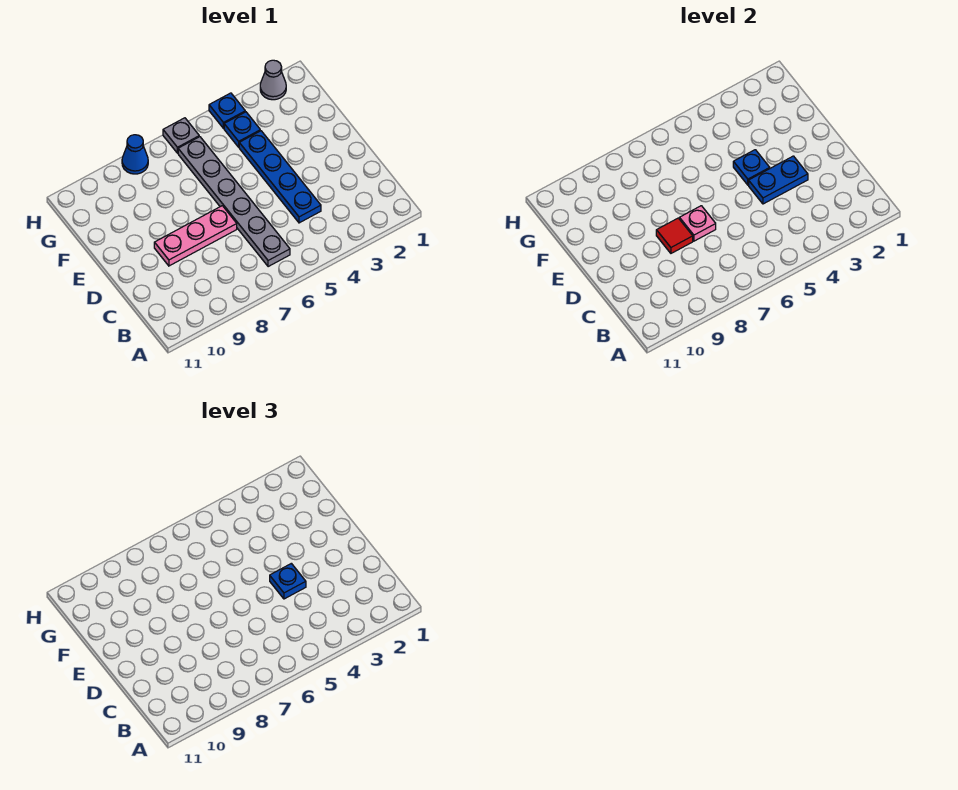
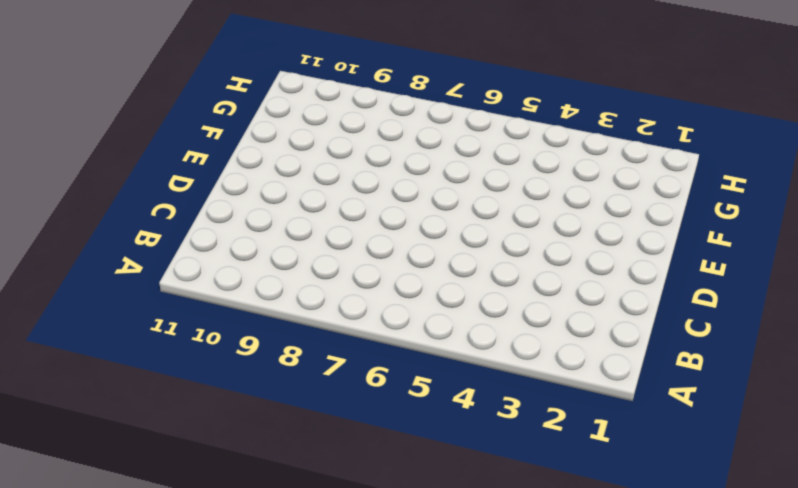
none -> grey 1x6 plate [178,137,290,267]
none -> blue 1x4 plate [239,131,321,223]
none -> pink 1x3 plate [154,206,237,266]

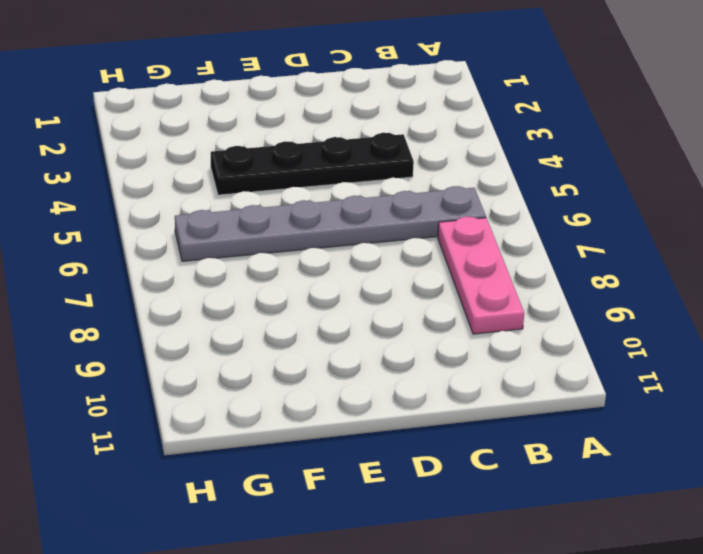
pink 1x3 plate [438,217,524,334] -> pink 1x3 plate moved to [154,206,237,266]
black 1x4 plate [211,133,414,195] -> blue 1x4 plate [239,131,321,223]
none -> blue 1x1 plate [224,112,260,147]
none -> grey 1x1 cone [260,60,286,100]
none -> blue 1x1 plate [209,93,245,129]

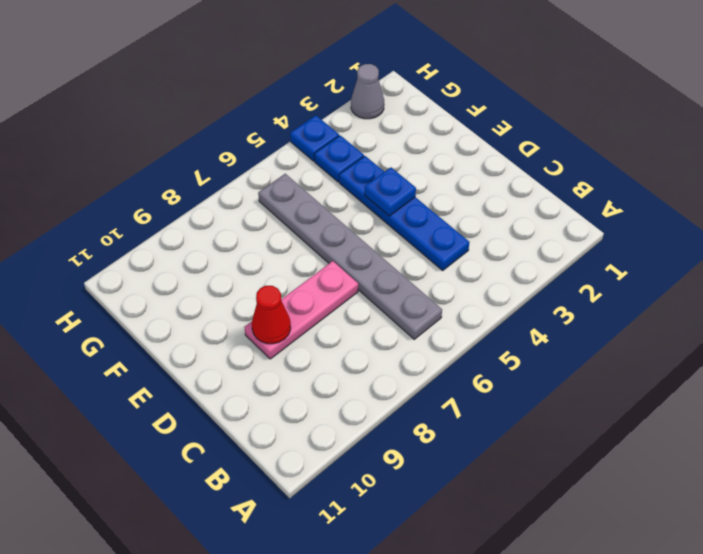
red 1x1 cone [252,286,291,344] -> none
none -> grey 1x1 plate [163,118,199,153]
none -> blue 1x1 cone [122,135,148,174]
none -> blue 1x2 plate [749,156,808,204]

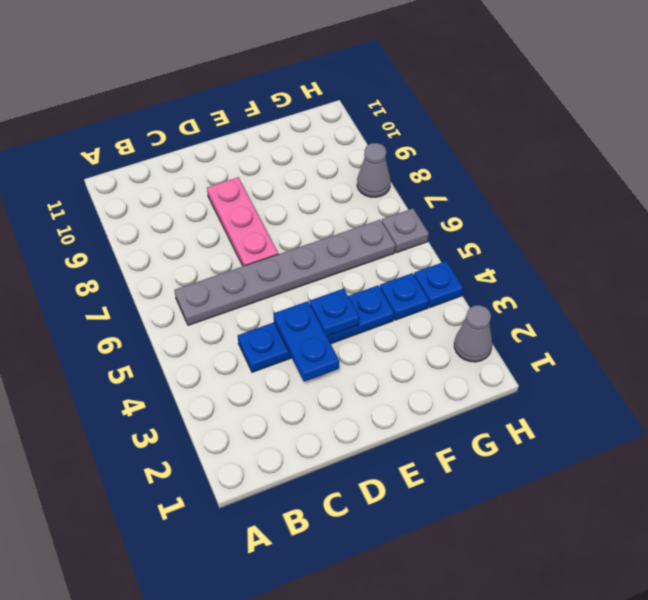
grey 1x1 cone [357,143,391,197] -> blue 1x1 cone [122,135,148,174]
none -> pink 1x1 plate [679,206,716,241]
none -> red 1x1 tile [656,218,693,253]
none -> blue 1x1 plate [270,563,306,599]

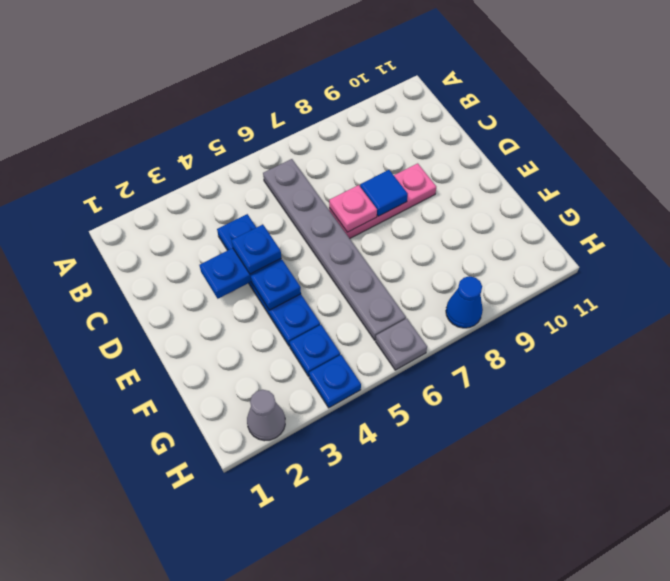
blue 1x1 tile [360,170,408,216] -> red 1x1 tile [656,218,693,253]

